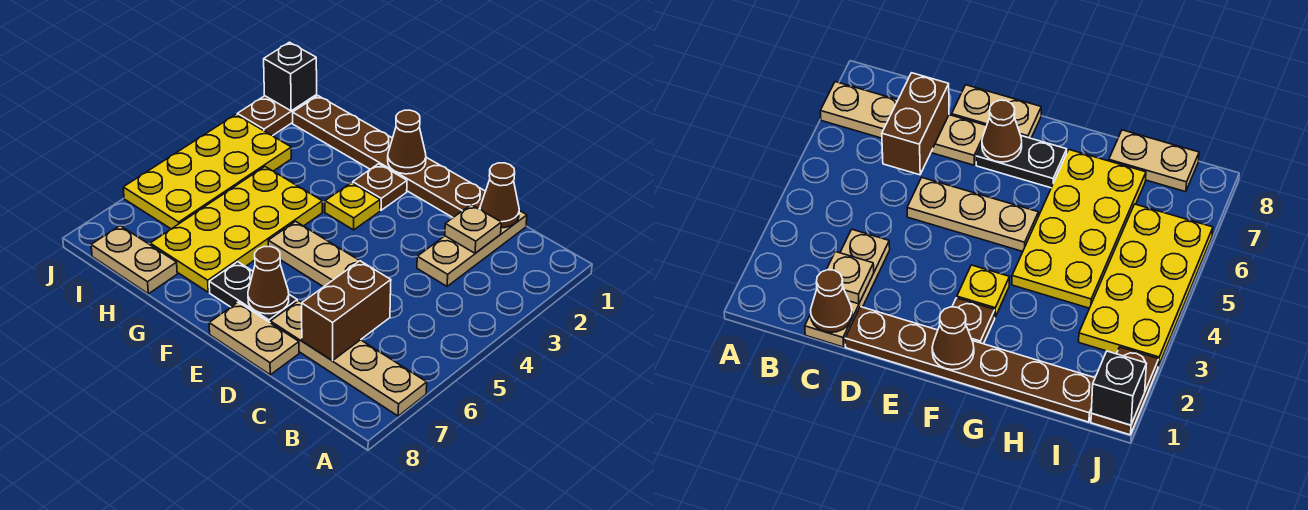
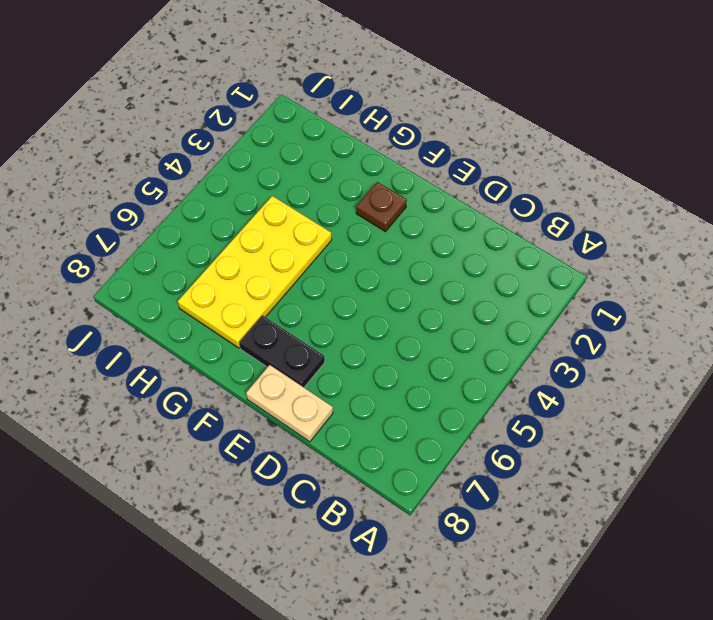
none -> tan 1x4 plate [270,301,427,416]
none -> tan 1x3 plate [417,211,527,286]
none -> brown 1x6 plate [293,96,486,217]

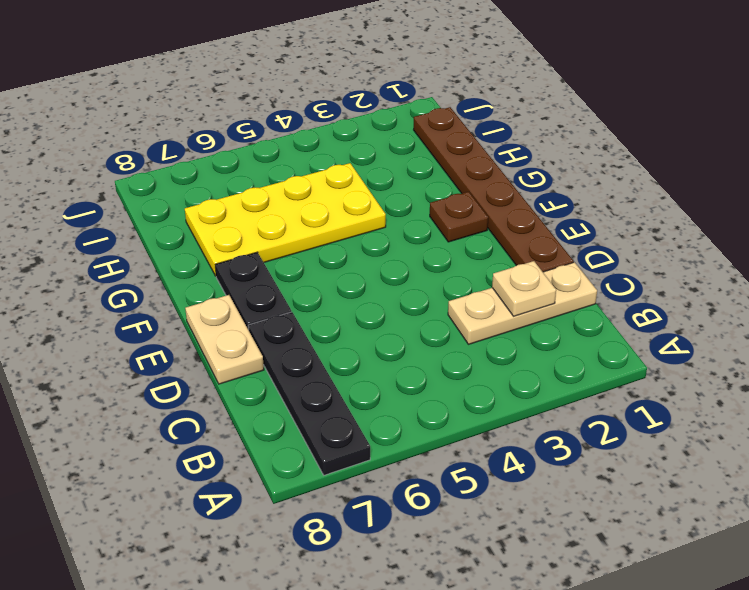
black 1x4 plate [248,312,370,475] -> tan 1x4 plate [270,301,427,416]
none -> tan 1x3 plate [268,221,360,287]
none -> yellow 1x1 plate [325,183,380,230]
none -> tan 1x2 plate [91,226,177,294]

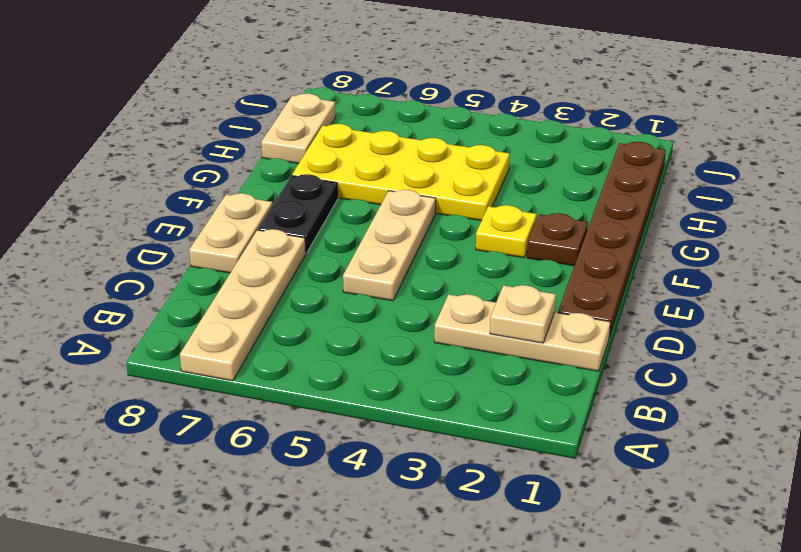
none -> yellow 2x4 plate [123,115,291,229]
none -> brown 1x2 plate [237,95,317,135]
none -> brown 1x1 cone [480,163,519,228]

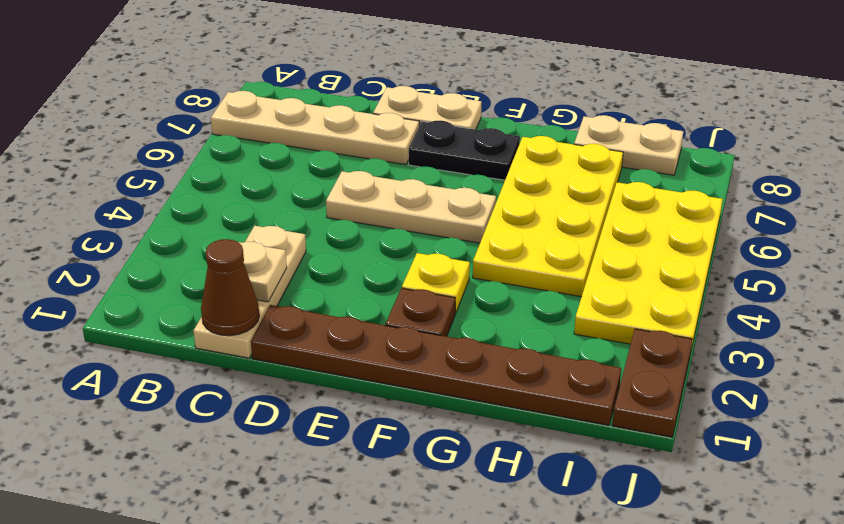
none -> brown 1x2 brick [302,261,391,361]
none -> brown 1x1 cone [248,247,289,314]
none -> brown 1x1 cone [388,110,426,174]

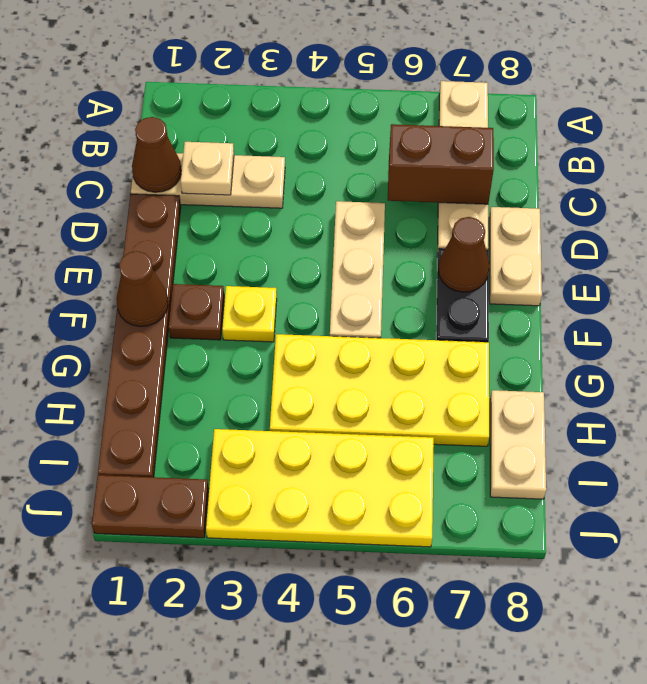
none -> black 1x1 brick [264,42,317,111]

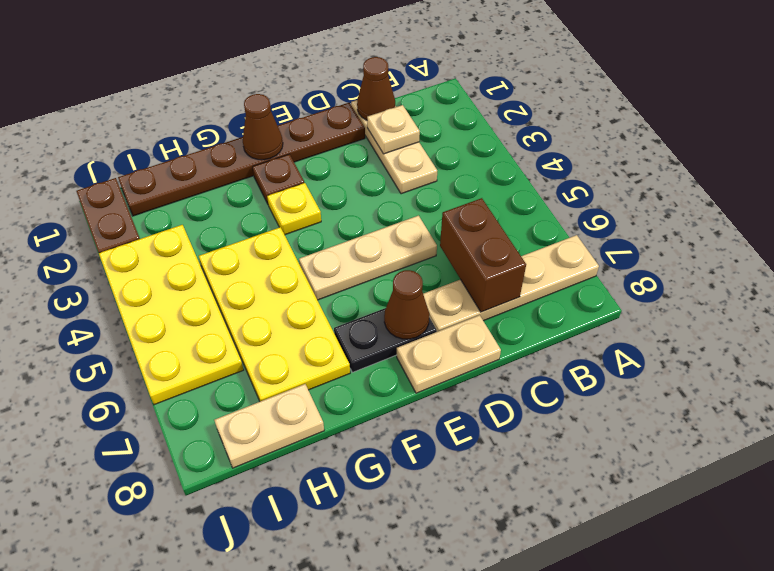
none -> black 1x1 brick [264,42,317,111]

